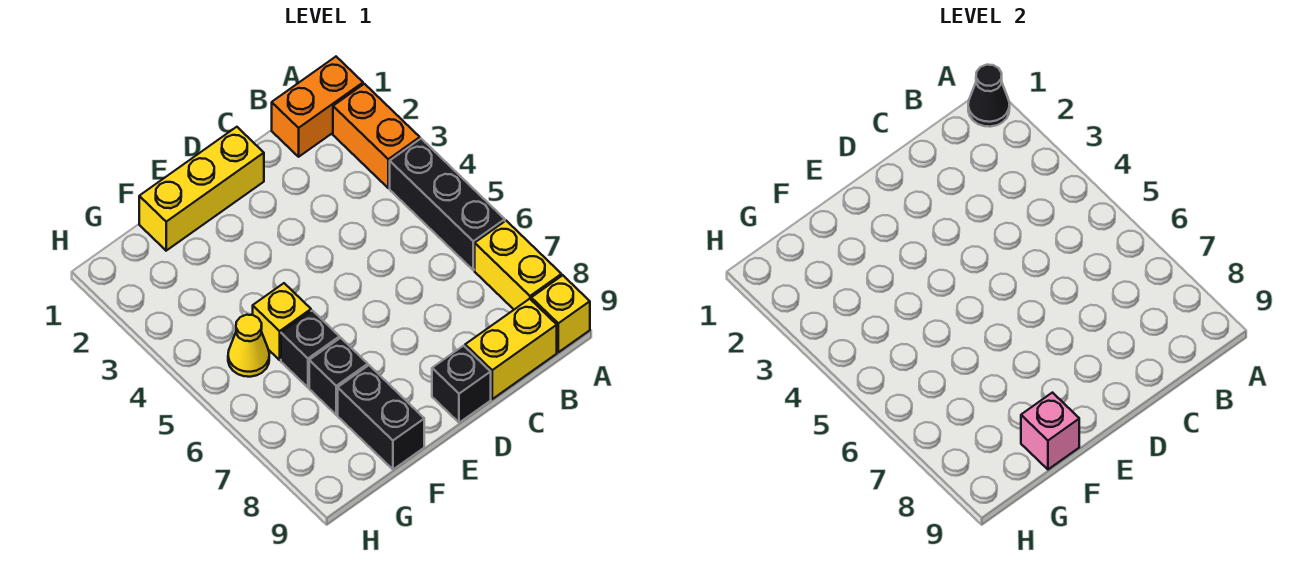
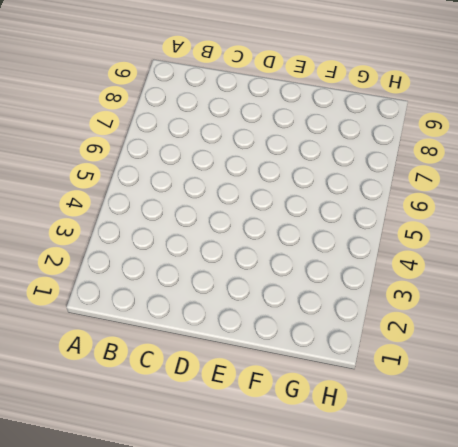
none -> orange 1x2 brick [272,57,363,157]
none -> orange 1x2 brick [333,84,420,188]
none -> black 1x3 brick [390,139,505,270]

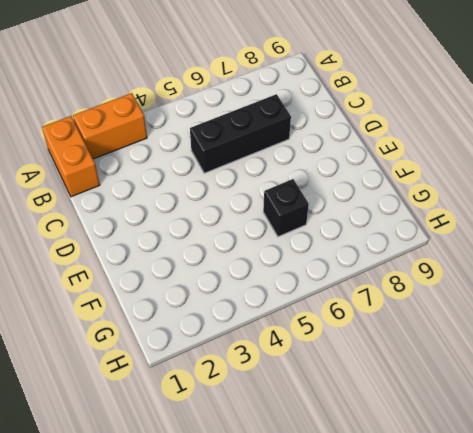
black 1x3 brick [190,94,291,173] -> black 1x3 brick moved to [390,139,505,270]
none -> yellow 1x2 brick [475,221,561,309]
none -> yellow 1x1 brick [531,275,590,352]
none -> yellow 1x2 brick [465,299,557,399]

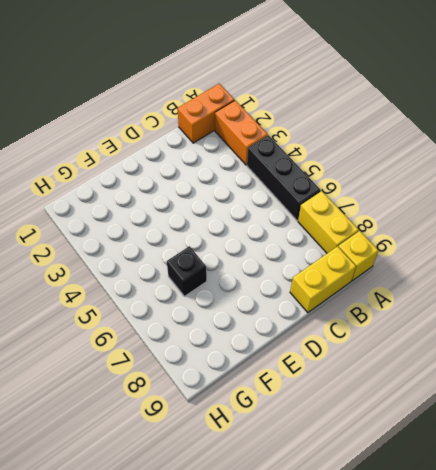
none -> yellow 1x3 brick [139,127,264,251]
none -> black 1x1 brick [432,346,491,423]
none -> yellow 1x1 brick [253,283,311,360]

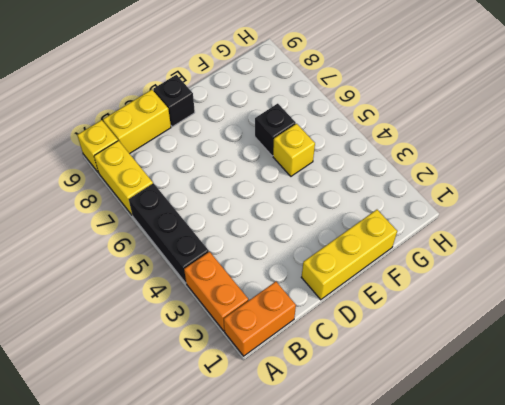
none -> black 1x1 brick [309,338,368,415]
none -> black 1x2 brick [338,365,424,469]
none -> yellow 1x1 cone [228,315,269,377]

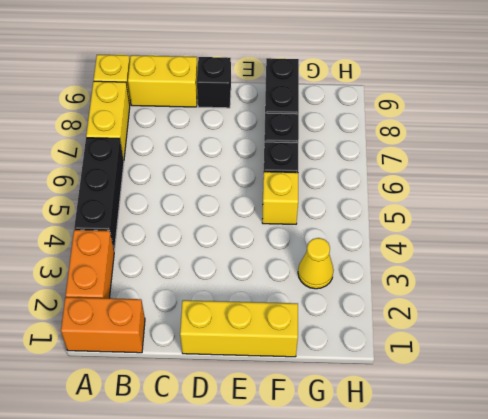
yellow 1x1 cone [298,238,334,289] -> yellow 1x1 cone moved to [228,315,269,377]
none -> black 1x1 cone [968,65,1010,127]
none -> pink 1x1 brick [1021,393,1079,469]

